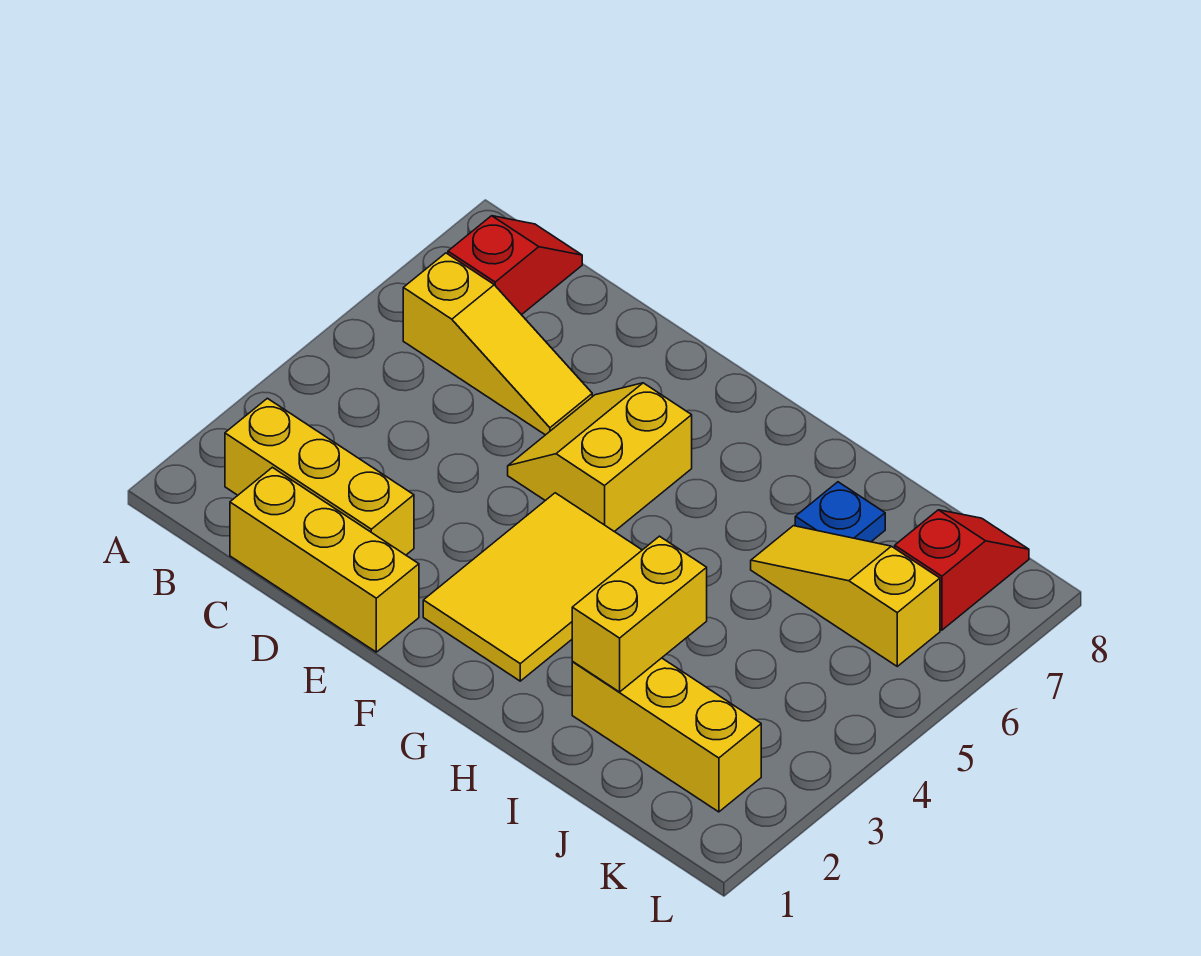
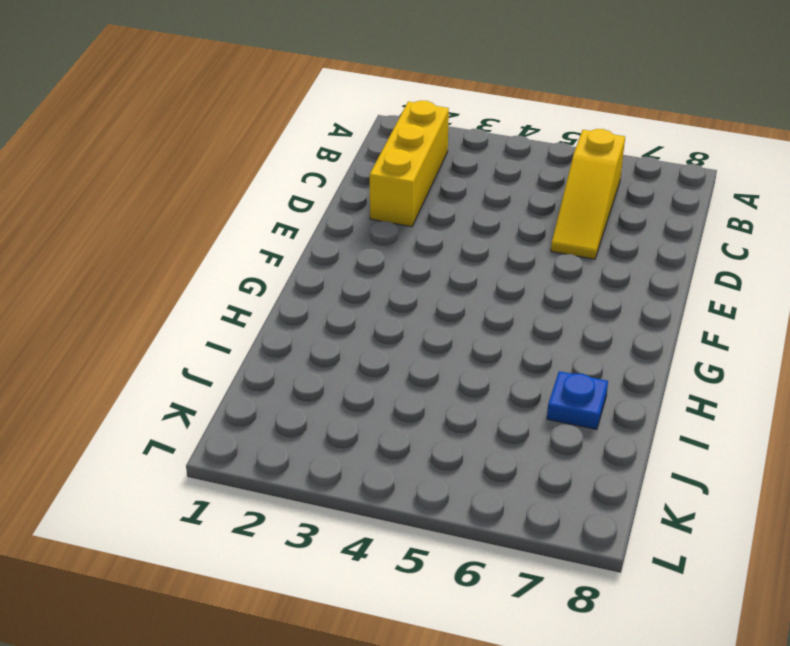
none -> red 1x2 slope [448,216,582,315]
none -> yellow 1x3 brick [230,467,419,652]

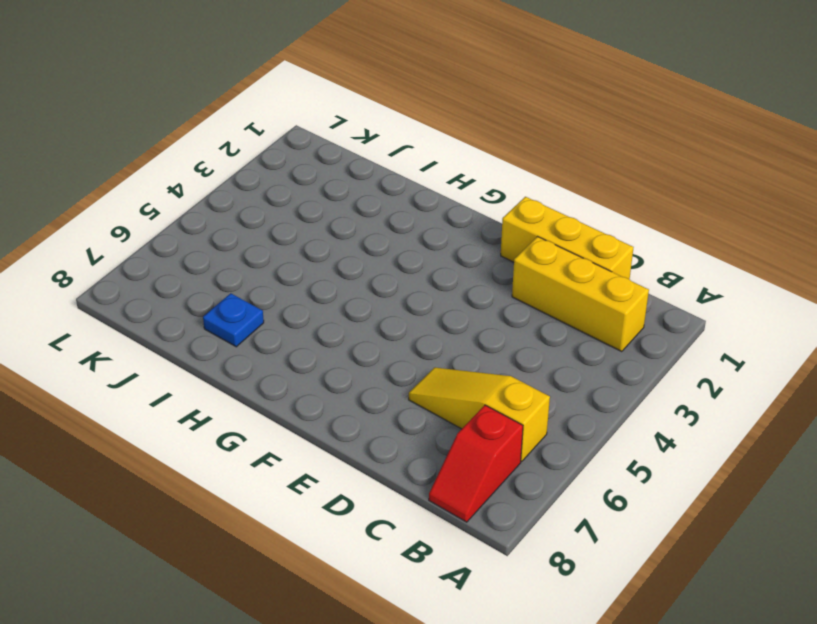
none -> yellow 2x2 slope [508,383,692,532]
none -> yellow 2x3 tile [423,493,642,681]

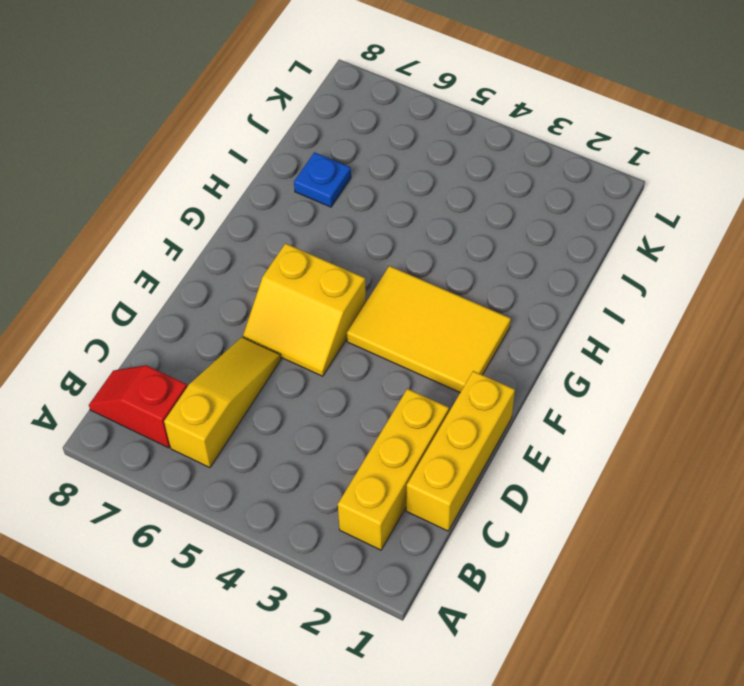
none -> yellow 1x3 brick [572,658,761,812]
none -> yellow 1x3 slope [751,526,940,666]

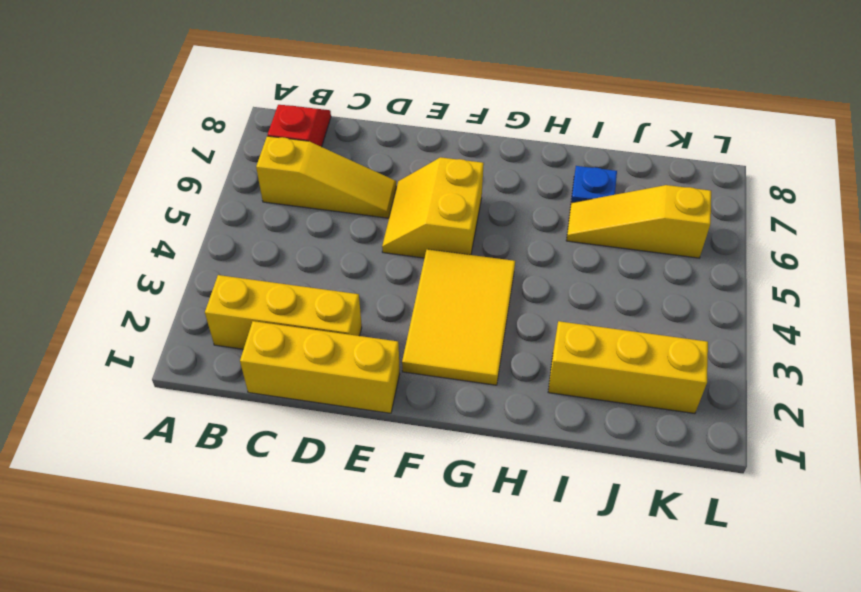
none -> red 1x2 slope [895,510,1029,630]
none -> yellow 1x2 brick [572,536,707,692]

